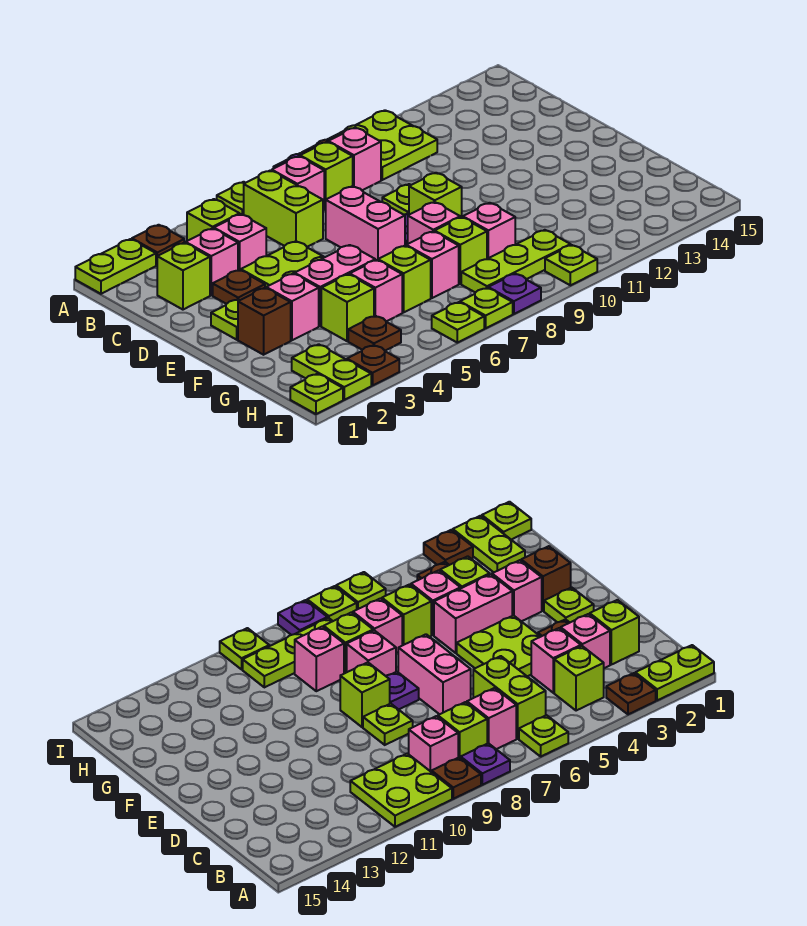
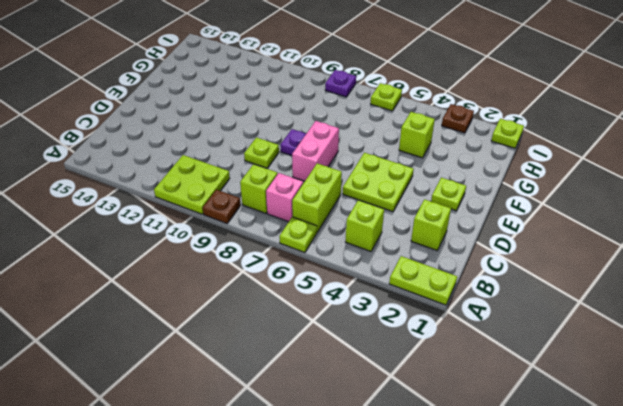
none -> brown 1x1 plate [132,225,184,265]
none -> purple 1x1 plate [461,743,510,785]
none -> pink 1x1 brick [328,127,381,190]
none -> pink 1x1 brick [186,228,238,295]

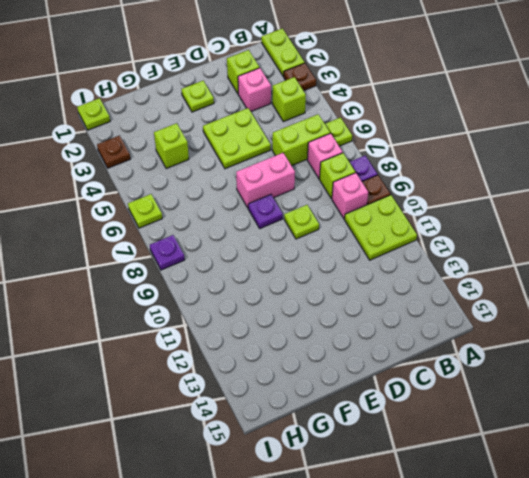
none -> pink 1x1 brick [214,214,266,270]
none -> brown 1x1 plate [213,270,265,304]
none -> lime 1x1 brick [409,173,462,217]
none -> brown 1x1 brick [238,288,291,355]

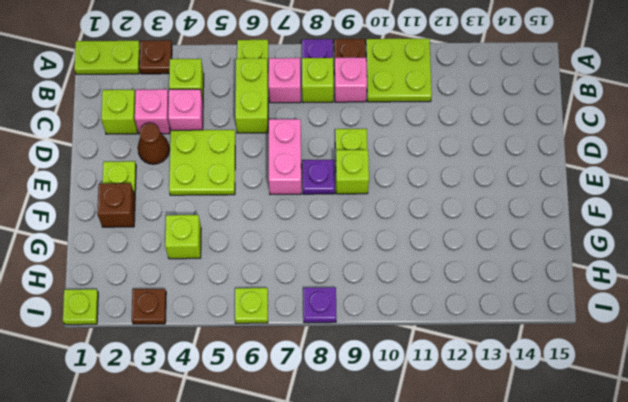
brown 1x1 cone [138,123,170,164] -> brown 1x1 plate [213,270,265,304]
none -> pink 1x1 brick [266,274,319,340]
none -> pink 1x2 brick [295,245,375,326]
none -> pink 1x1 brick [408,202,460,244]
none -> pink 1x1 brick [350,260,402,321]

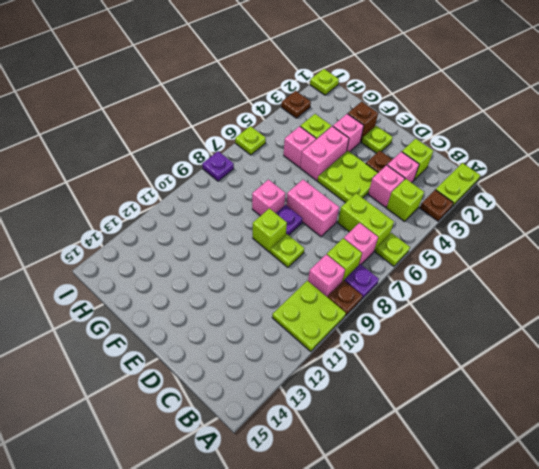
none -> lime 1x1 brick [378,246,431,312]
none -> pink 1x1 brick [406,231,459,298]
none -> lime 1x1 brick [435,217,487,284]
none -> pink 1x1 brick [463,203,515,259]

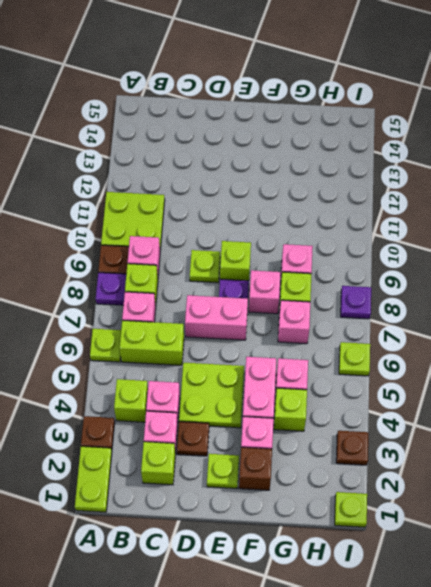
none -> lime 1x1 brick [378,246,431,312]
none -> lime 1x2 plate [292,344,371,400]
none -> brown 1x1 plate [348,316,401,351]
none -> lime 1x3 plate [461,230,571,293]

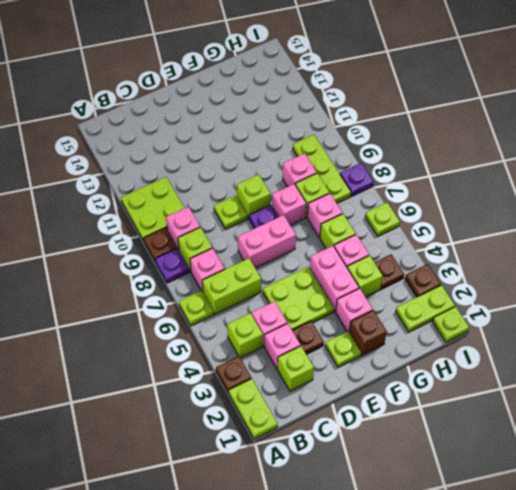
none -> lime 1x1 plate [460,288,513,328]
none -> lime 1x1 plate [545,245,597,285]

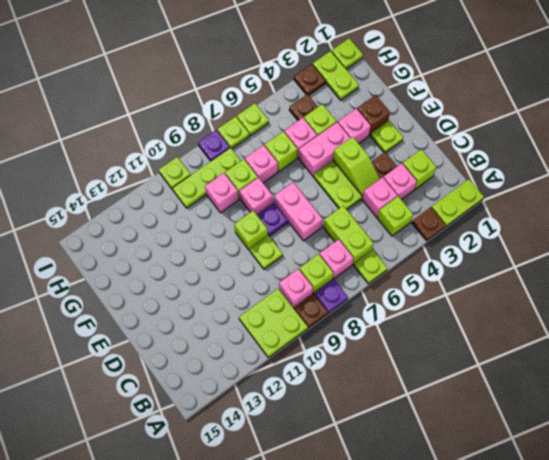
lime 1x2 slope [333,137,380,196] -> none

